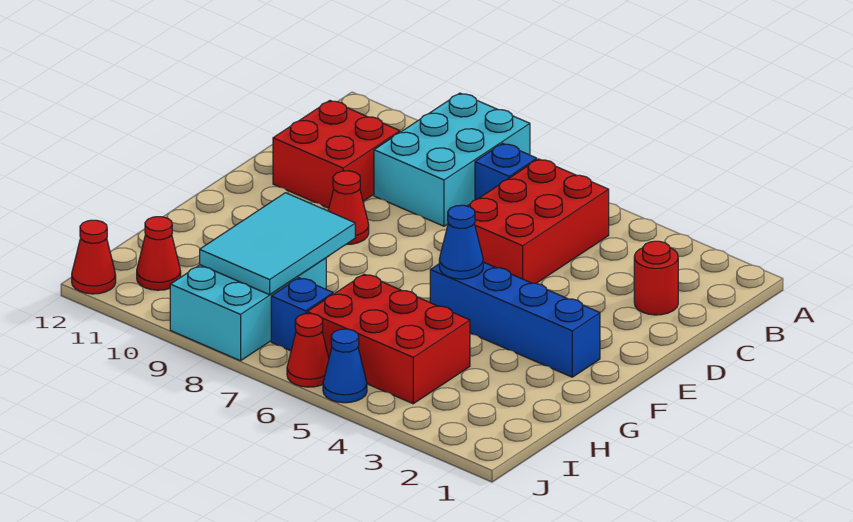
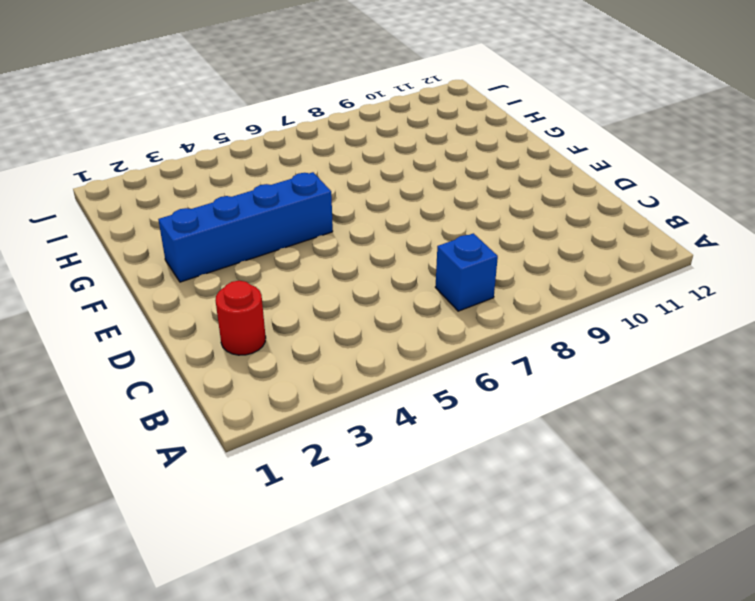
none -> cyan 2x3 brick [374,93,530,226]
none -> red 2x3 brick [468,159,609,283]
none -> red 2x2 brick [273,101,400,208]

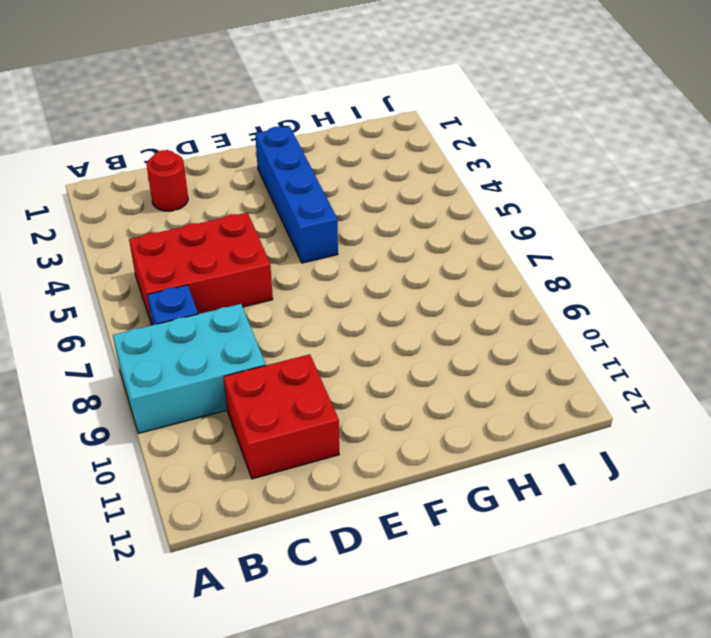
none -> red 1x1 cone [328,171,369,244]
none -> red 2x3 brick [307,274,470,404]
none -> cyan 2x3 brick [170,258,326,361]

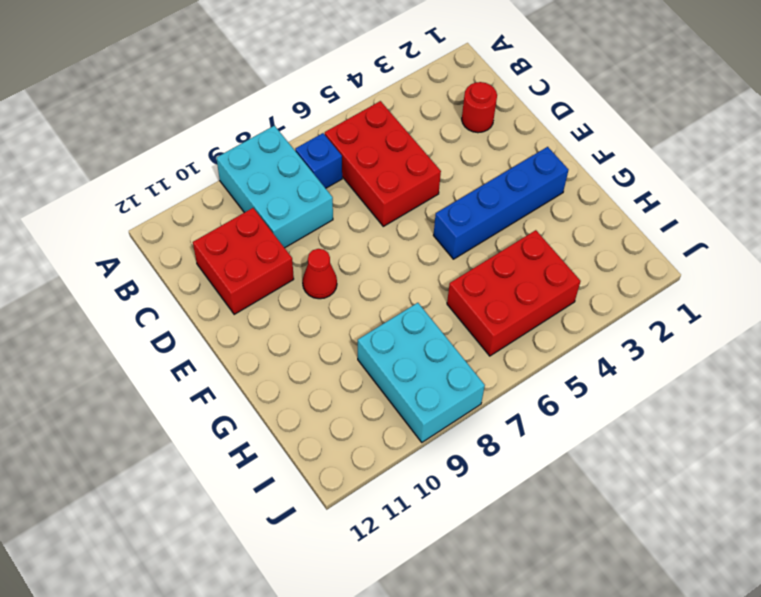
none -> blue 1x1 brick [271,278,333,351]
none -> red 1x1 cone [137,217,181,290]
none -> blue 1x1 cone [323,329,367,403]

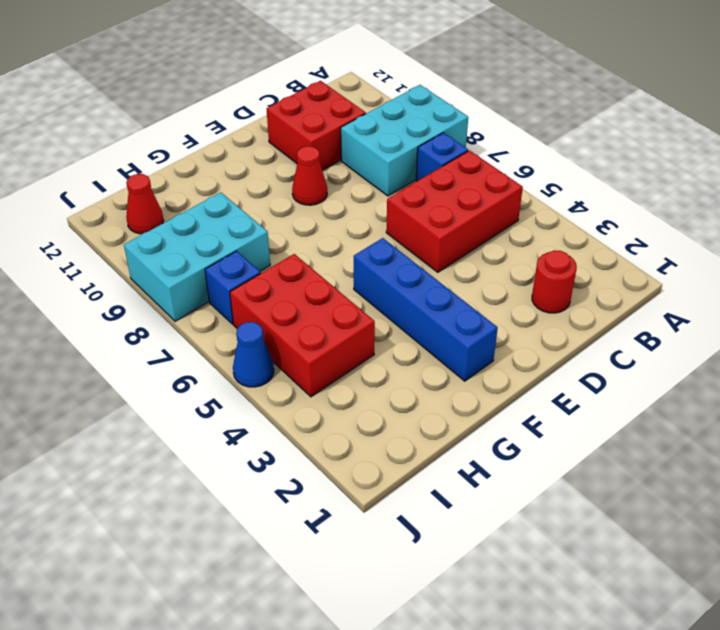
none -> red 1x1 cone [287,314,329,387]
none -> red 1x1 cone [72,220,116,294]
none -> blue 1x1 cone [439,205,483,279]

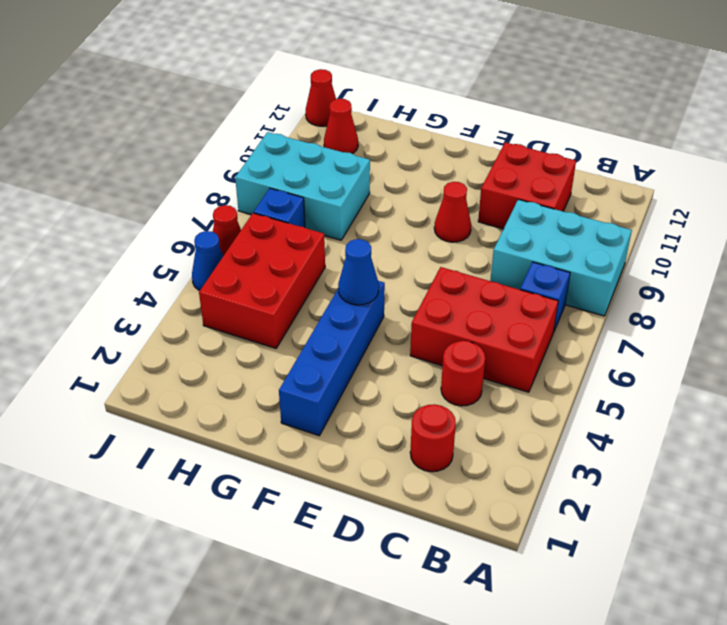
red 1x1 round brick [441,341,485,406] -> none
none -> cyan 2x3 tile [200,193,355,295]

